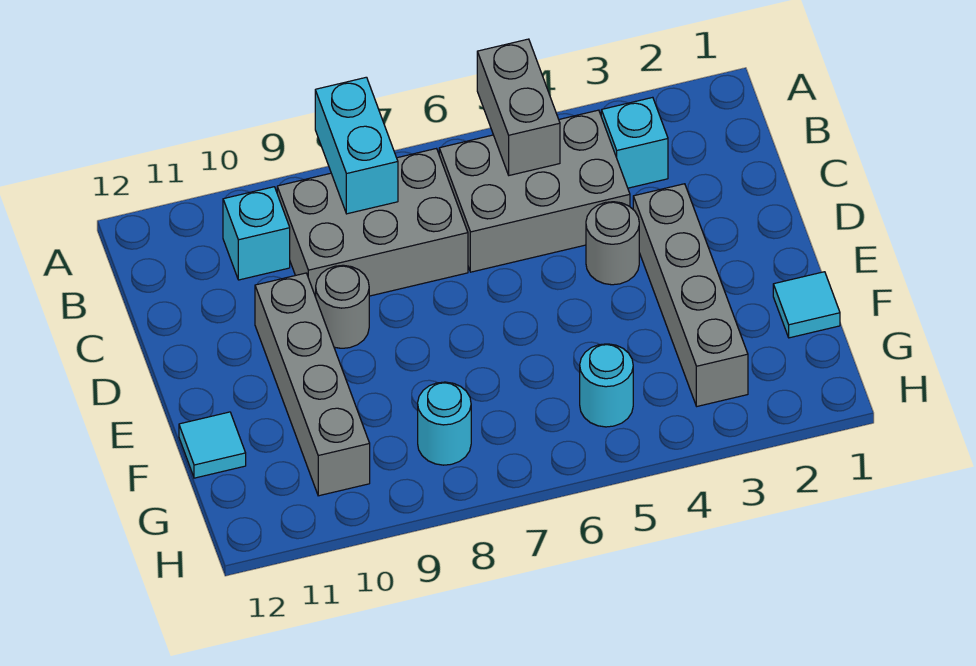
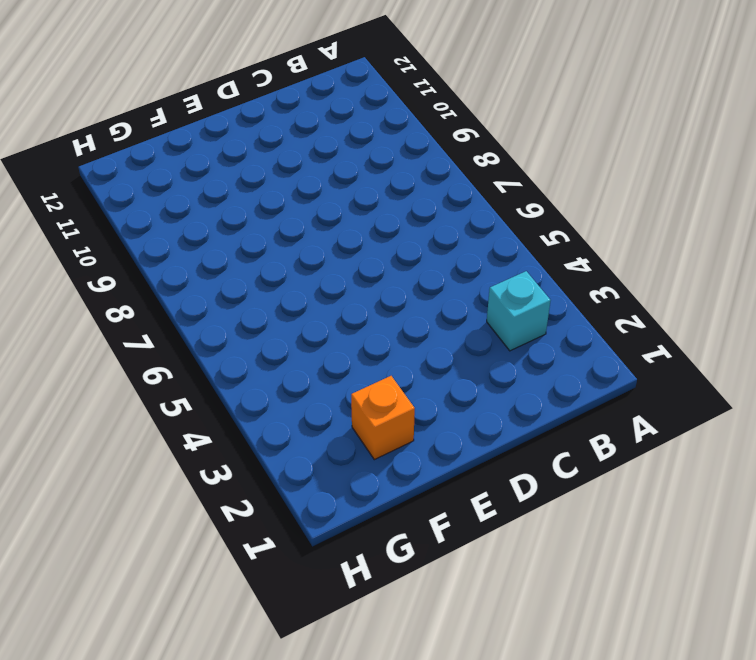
orange 1x1 brick [351,376,415,460] -> none
none -> grey 2x3 brick [439,110,630,272]
none -> grey 2x3 brick [277,149,468,297]
none -> cyan 1x1 brick [223,187,290,280]

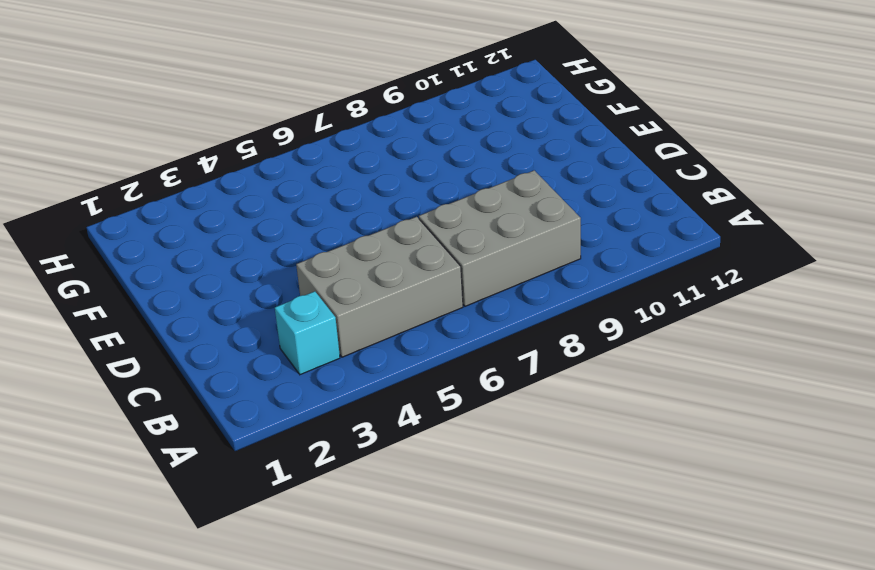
none -> cyan 1x1 brick [223,187,290,280]
none -> grey 1x4 brick [633,184,748,406]
none -> grey 1x1 round brick [586,202,639,285]

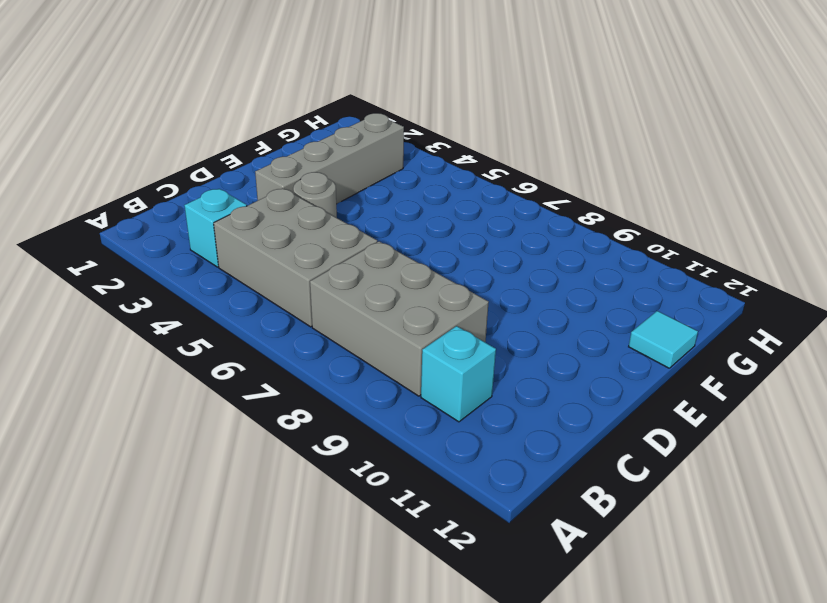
none -> grey 1x1 round brick [316,265,369,348]
none -> grey 1x4 brick [255,273,370,496]
none -> cyan 1x1 tile [773,272,840,338]

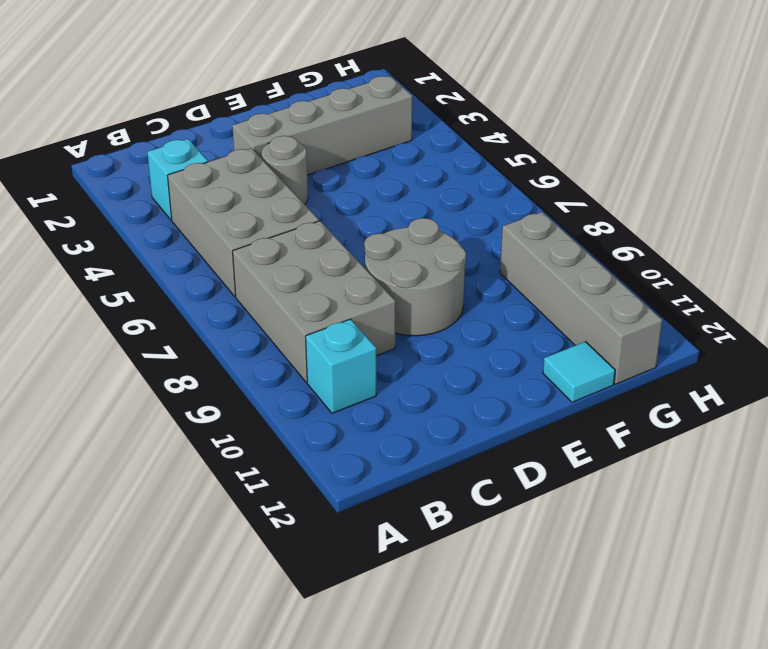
grey 2x2 round brick [364,218,466,336] -> grey 1x1 round brick [316,265,369,348]
grey 1x4 brick [500,212,662,384] -> grey 1x4 brick turned to [255,273,370,496]
none -> cyan 1x1 tile [773,272,840,338]
none -> cyan 1x1 round brick [580,344,633,427]
none -> cyan 1x1 round brick [418,382,471,465]

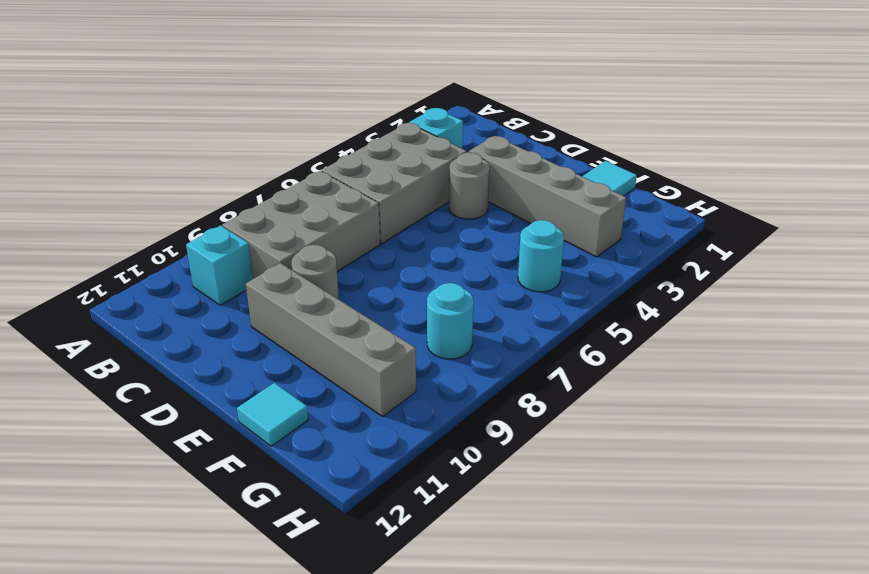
none -> grey 1x2 brick [477,39,560,175]
none -> cyan 1x2 brick [315,77,398,214]

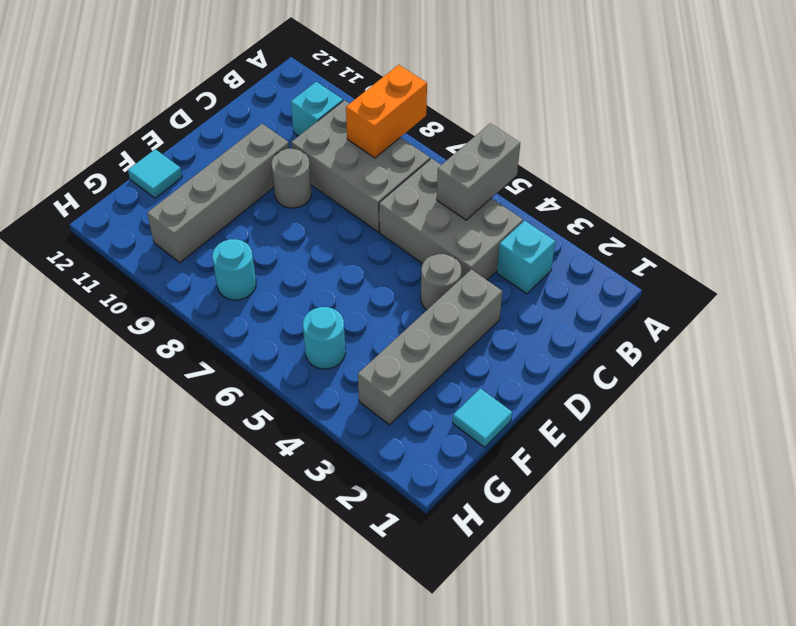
orange 1x2 brick [346,65,427,158] -> cyan 1x2 brick [315,77,398,214]

